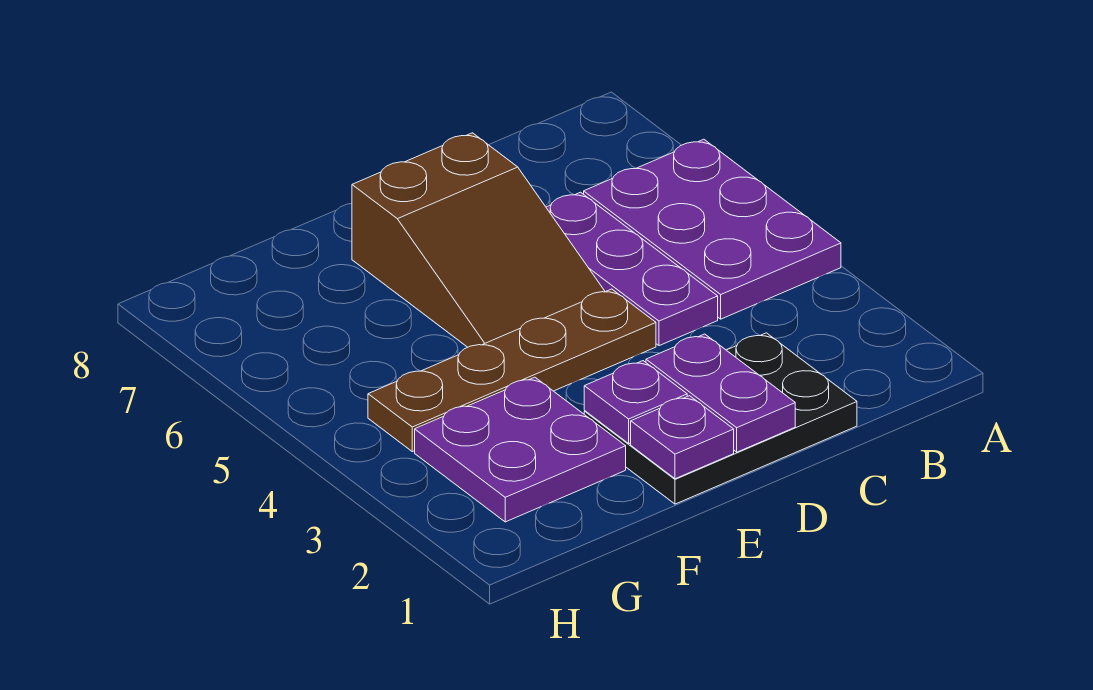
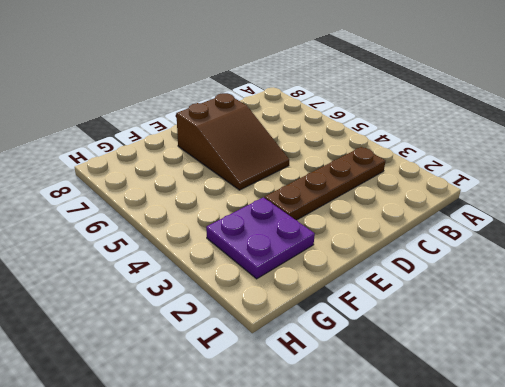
brown 1x4 plate [265,147,385,220] -> brown 1x4 plate moved to [368,289,656,452]
none -> purple 2x3 plate [584,139,841,319]
none -> black 2x3 plate [584,333,857,504]

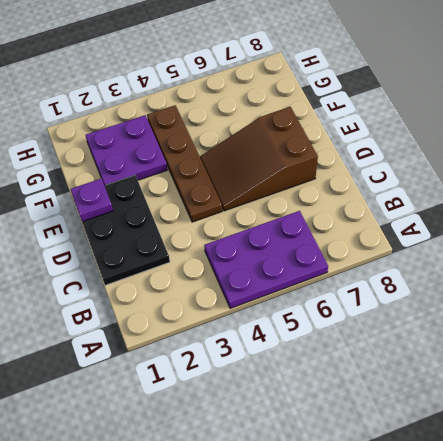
none -> purple 1x3 plate [546,192,718,346]
none -> purple 1x2 plate [646,334,795,452]

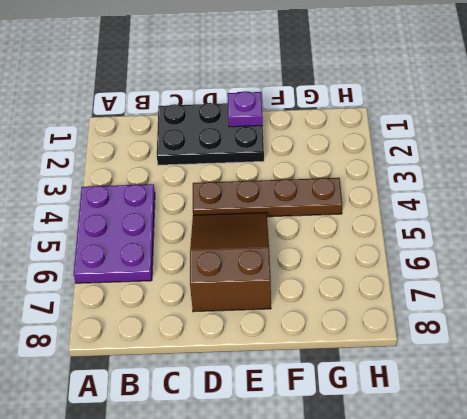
none -> purple 1x3 plate [546,192,718,346]
none -> purple 2x2 plate [415,377,626,522]

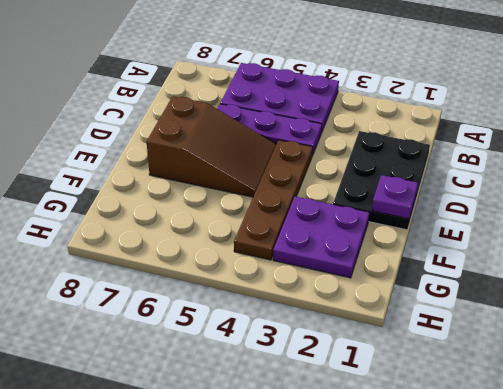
none -> purple 1x2 plate [646,334,795,452]
none -> purple 1x1 plate [584,361,687,443]

